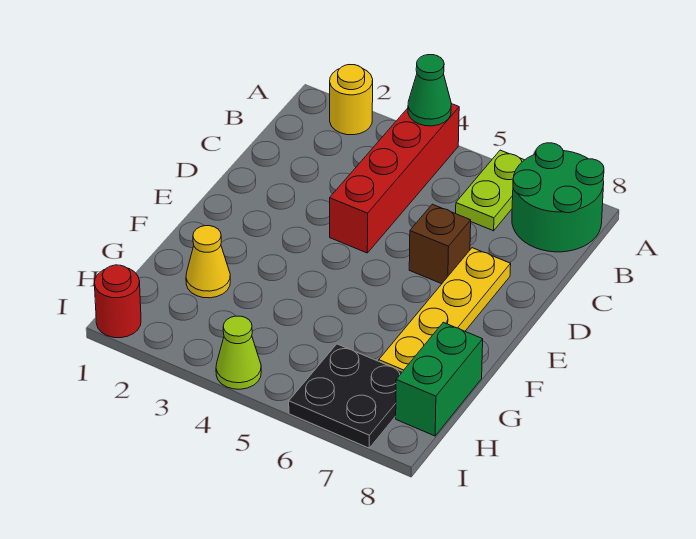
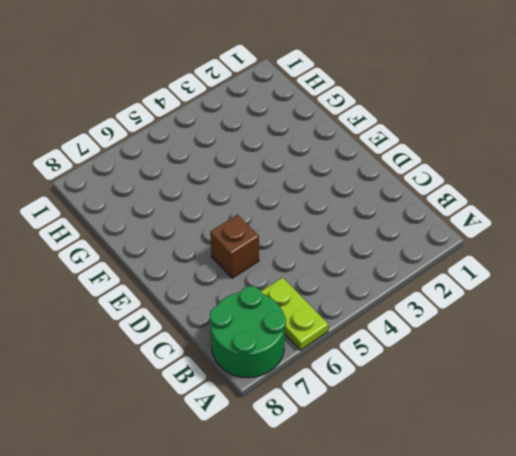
none -> yellow 1x1 round brick [330,65,373,135]
none -> red 1x4 brick [330,104,459,253]
none -> yellow 1x4 plate [379,248,511,372]

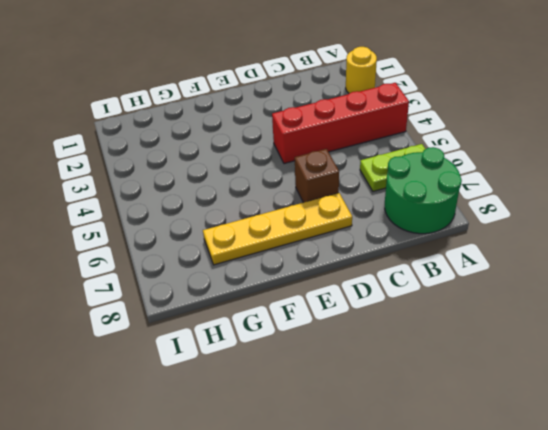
none -> yellow 1x1 cone [186,226,230,298]
none -> green 1x2 brick [396,322,483,436]
none -> black 2x2 plate [289,344,402,448]

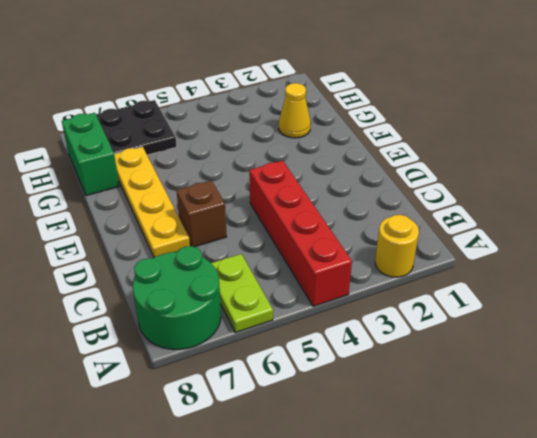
none -> red 1x1 round brick [94,265,141,338]
none -> lime 1x1 cone [216,316,261,389]
none -> green 1x1 cone [408,55,451,126]

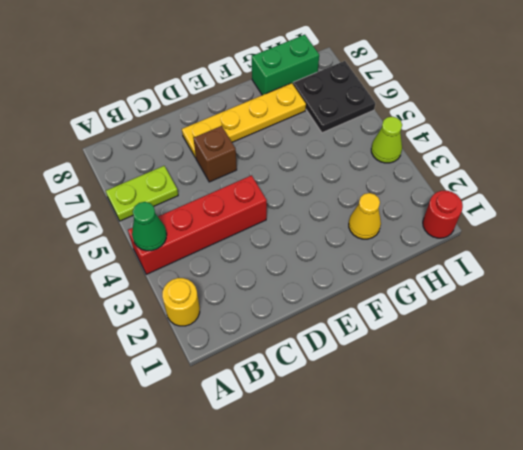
none -> green 2x2 round brick [512,143,604,252]

